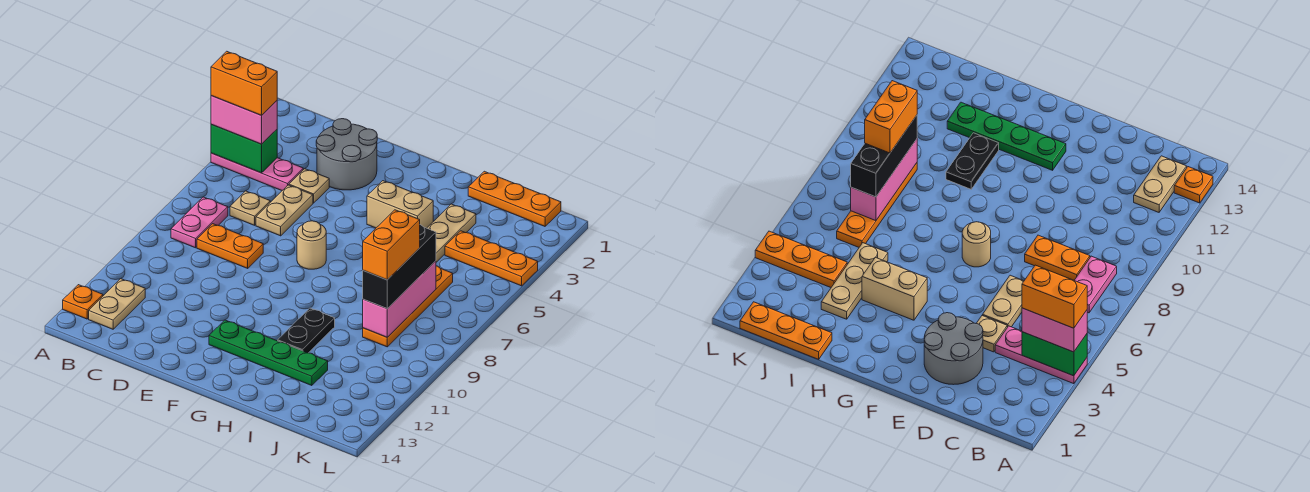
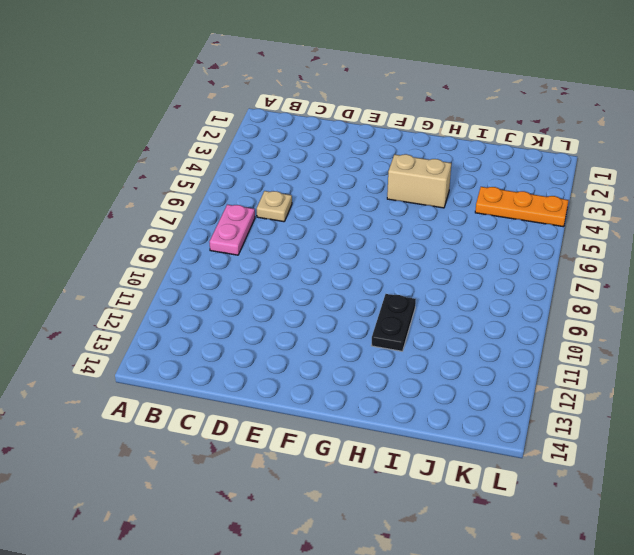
none -> pink 1x3 plate [211,153,303,190]
none -> orange 1x1 plate [63,285,103,319]
none -> tan 1x2 plate [89,279,145,329]

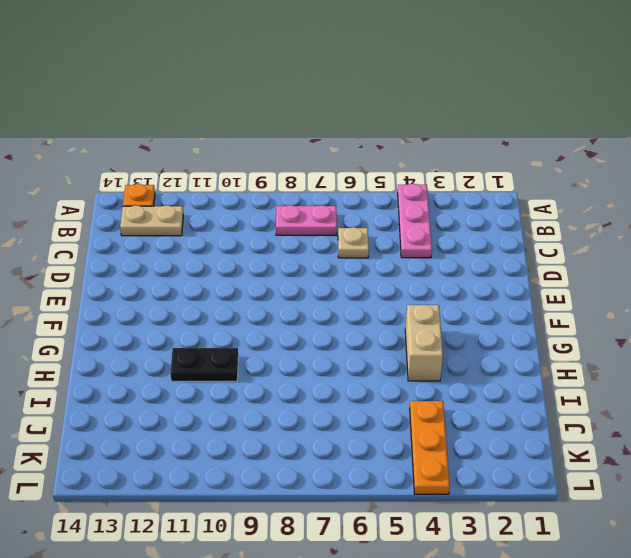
none -> orange 1x2 plate [197,224,263,268]
none -> grey 2x2 round brick [316,119,377,190]
none -> tan 1x1 plate [289,169,329,203]

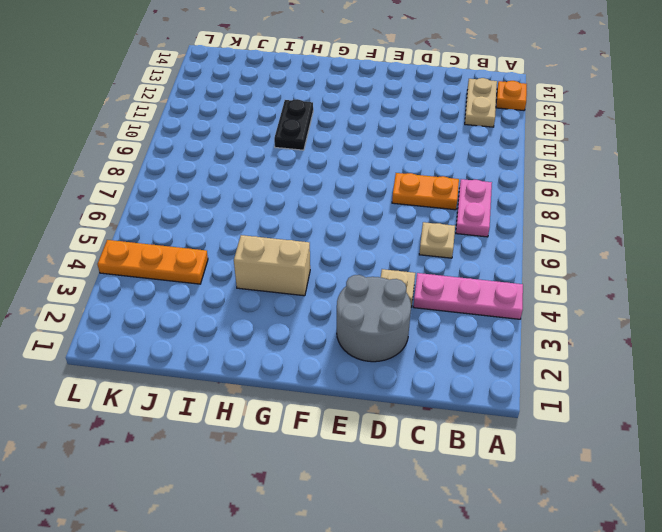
none -> tan 1x2 plate [256,185,313,236]
none -> tan 1x1 round brick [297,221,326,269]
none -> green 1x4 plate [209,320,328,386]

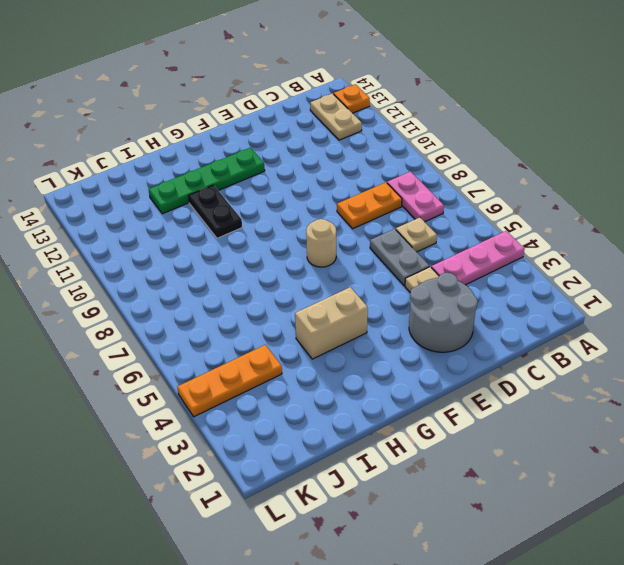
grey 1x2 plate [370,229,429,286] -> tan 1x2 plate [256,185,313,236]
none -> orange 1x3 plate [468,171,561,226]
none -> tan 1x3 plate [427,204,476,262]
none -> orange 1x4 plate [363,266,453,347]

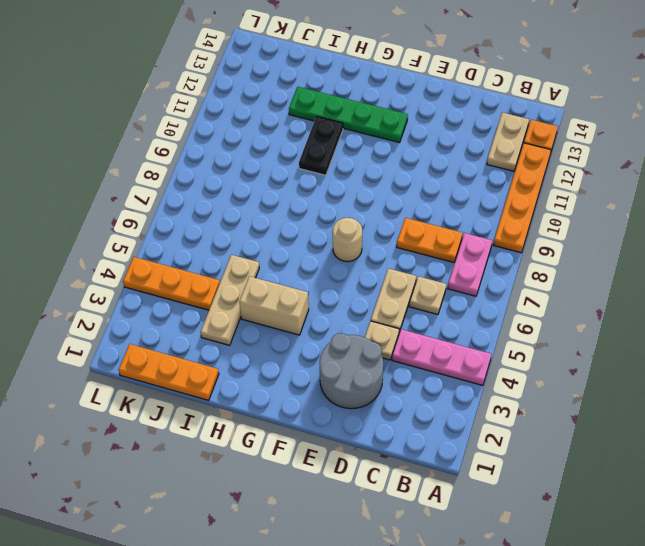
orange 1x4 plate [494,143,551,253] -> orange 1x4 plate moved to [363,266,453,347]
none -> green 1x2 brick [211,124,277,173]
none -> pink 1x3 brick [363,261,436,337]
none -> pink 1x2 brick [211,96,277,144]

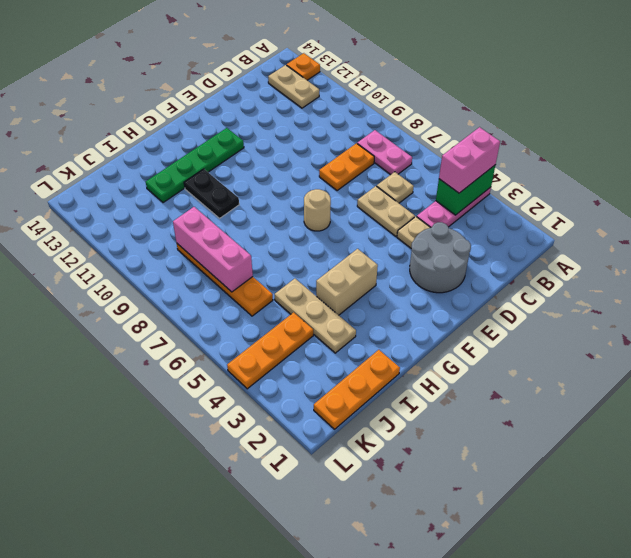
none -> black 1x3 brick [363,225,436,309]
none -> orange 1x2 brick [211,51,277,115]
none -> orange 1x2 brick [363,210,420,280]

